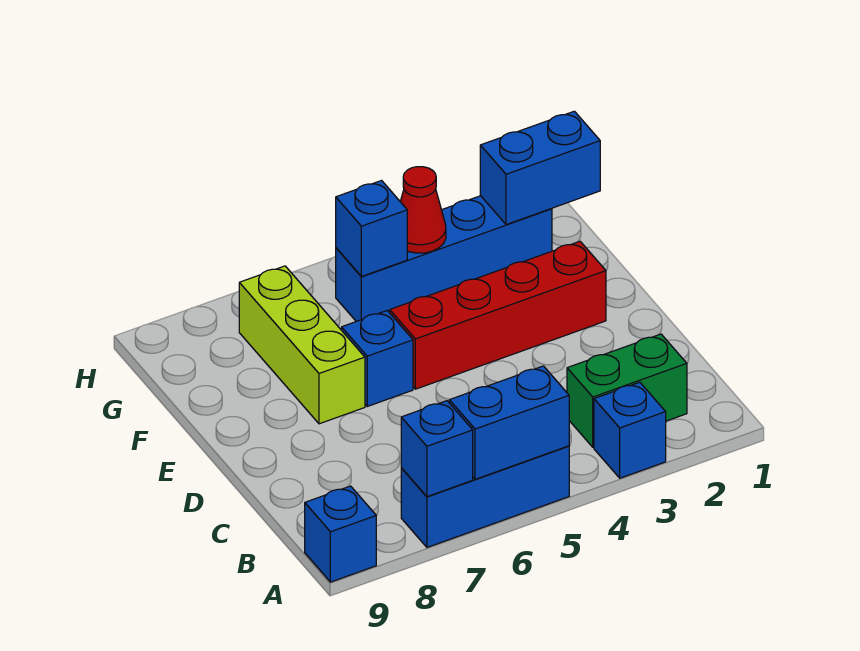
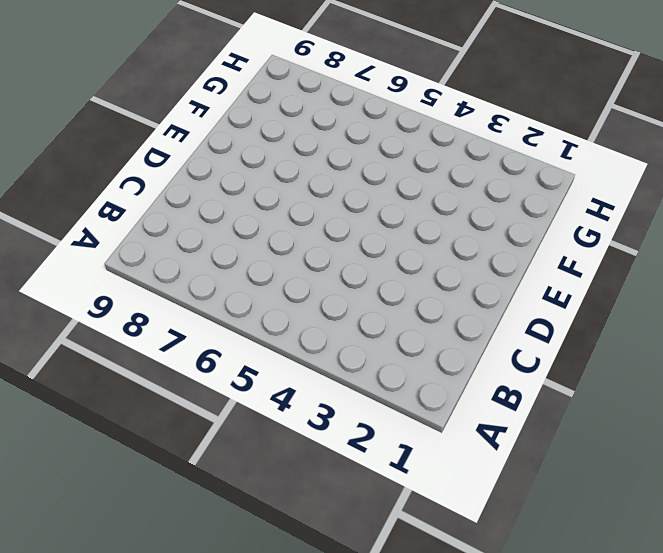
none -> blue 1x1 brick [594,382,666,478]
none -> blue 1x3 brick [401,446,569,547]
none -> blue 1x1 brick [305,486,376,582]

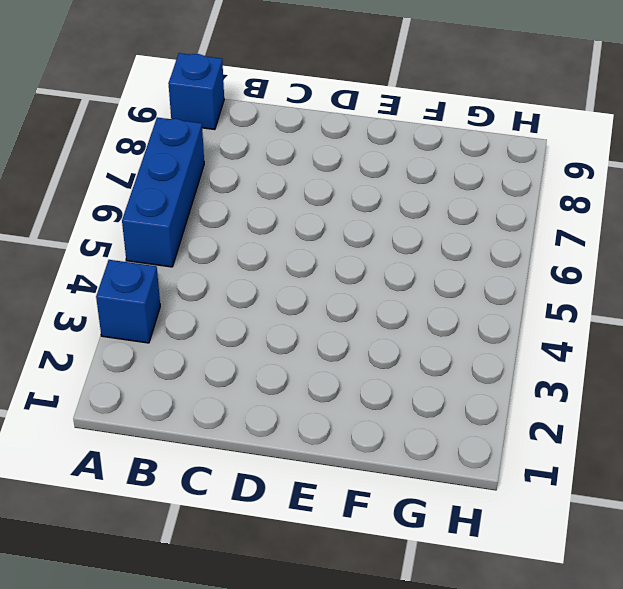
none -> green 1x2 brick [567,334,687,447]
none -> red 1x4 brick [390,241,606,389]
none -> blue 1x1 brick [342,311,413,406]

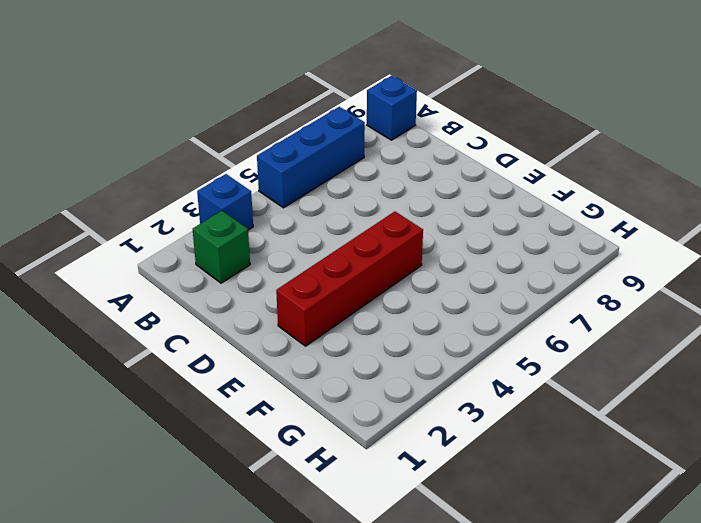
green 1x1 brick [193,211,250,283] -> green 1x2 brick [567,334,687,447]
none -> blue 1x1 brick [342,311,413,406]
none -> lime 1x3 brick [239,266,365,424]
none -> blue 1x4 brick [336,196,552,321]

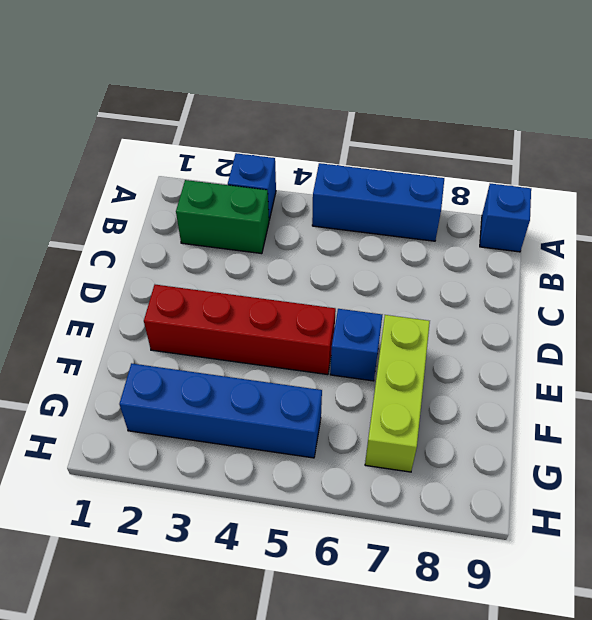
none -> blue 1x2 brick [449,366,569,479]
none -> blue 1x1 brick [401,401,473,497]
none -> blue 1x2 brick [480,111,600,225]

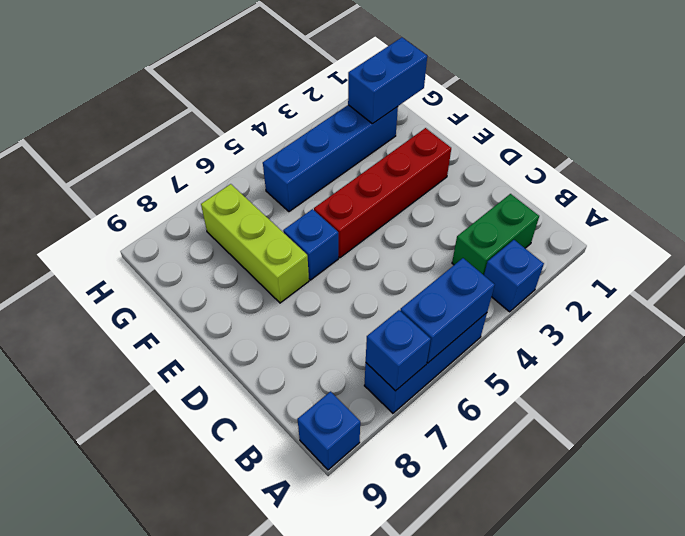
none -> red 1x1 cone [400,167,446,253]
none -> blue 1x1 brick [336,181,407,277]

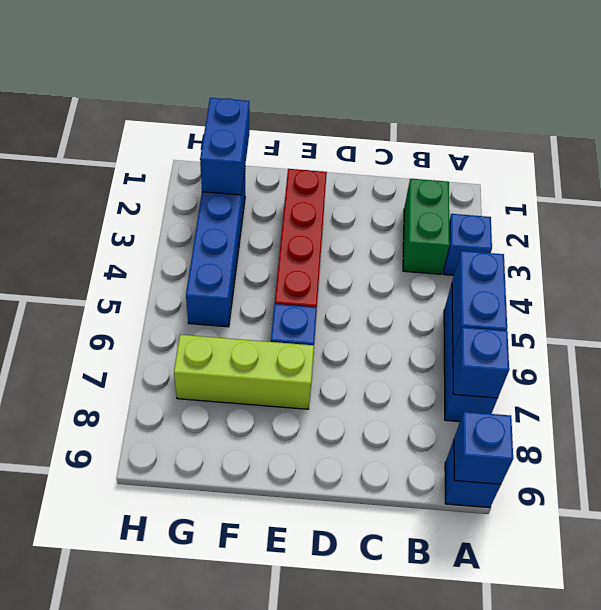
blue 1x1 brick [454,412,513,484] -> blue 1x1 brick moved to [336,181,407,277]
none -> red 1x1 cone [400,167,446,253]

